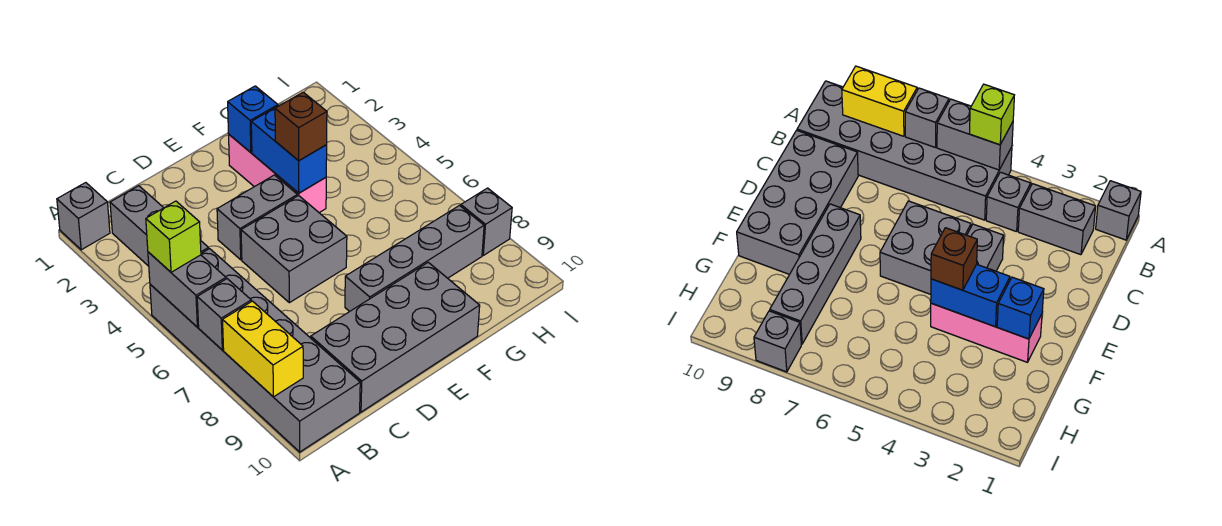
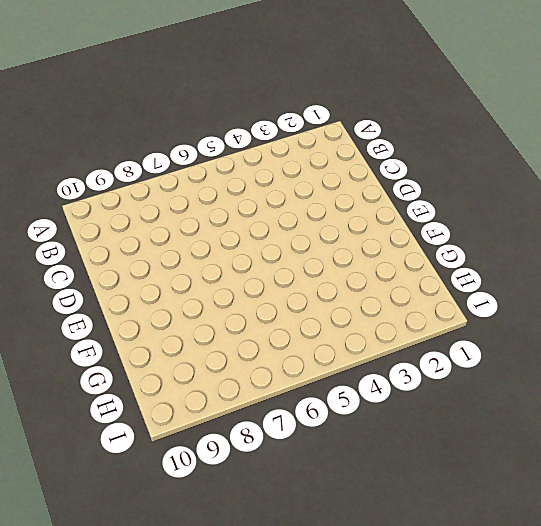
none -> grey 1x1 brick [57,183,110,250]
none -> grey 2x6 brick [150,249,360,452]
none -> grey 1x2 brick [110,186,163,266]

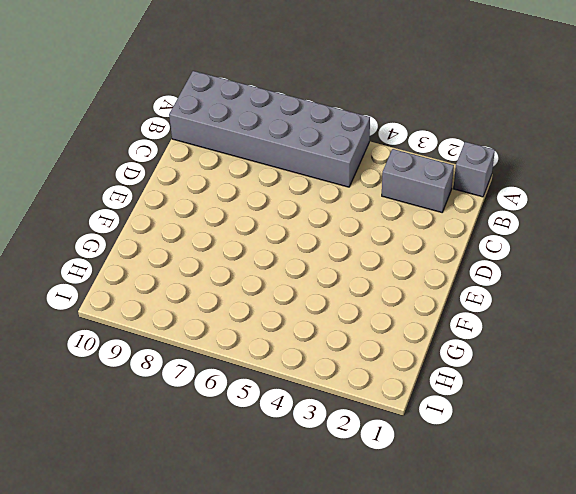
none -> grey 1x1 brick [986,172,1031,232]
none -> grey 2x4 brick [311,262,480,412]
none -> grey 1x2 brick [217,175,297,260]

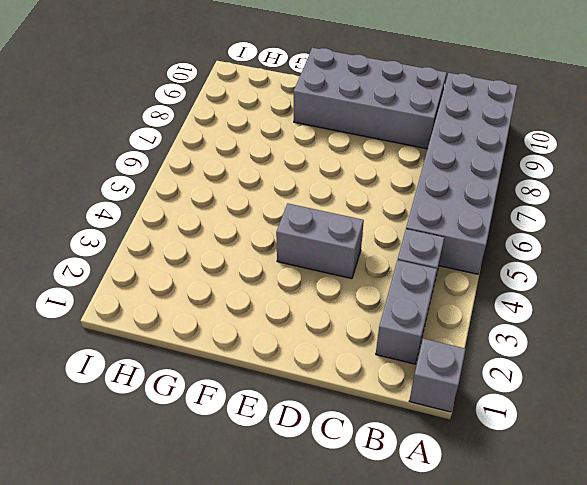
none -> grey 2x2 brick [241,196,347,303]
none -> grey 1x4 brick [345,206,484,311]
none -> pink 1x3 brick [229,135,326,213]

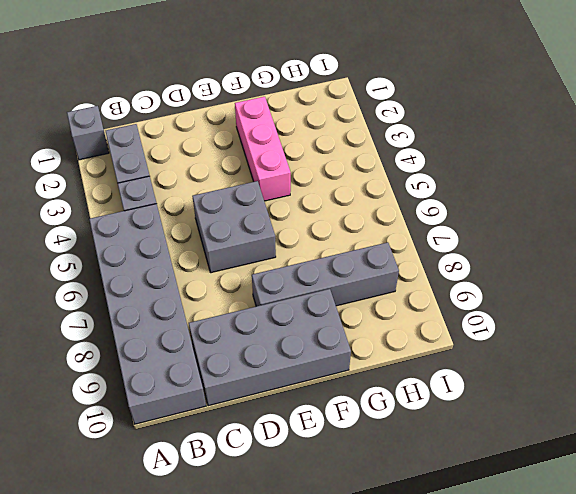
none -> grey 1x2 brick [217,175,297,260]
none -> grey 1x1 brick [461,188,512,255]
none -> grey 1x2 brick [148,252,226,327]

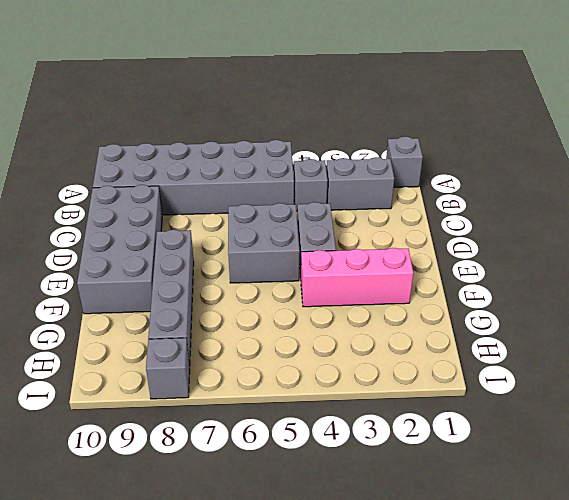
none -> grey 1x2 brick [148,252,226,327]
none -> grey 1x1 brick [197,279,251,350]
none -> yellow 1x2 brick [223,301,303,397]

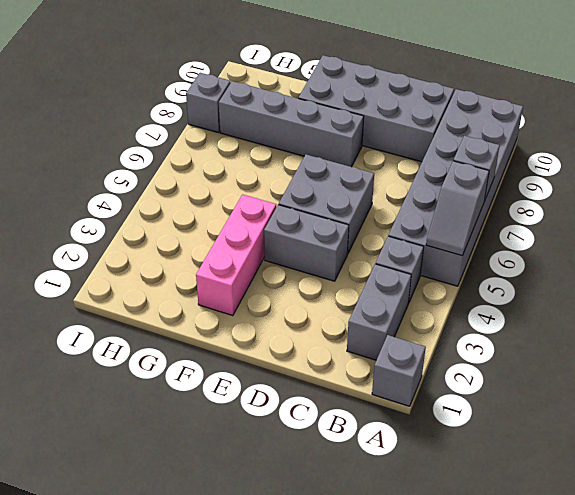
grey 1x2 slope [426,161,489,256] -> grey 1x2 brick [148,252,226,327]
none -> yellow 1x2 brick [223,301,303,397]
none -> blue 1x1 brick [228,86,278,152]
none -> blue 1x2 brick [251,106,327,193]

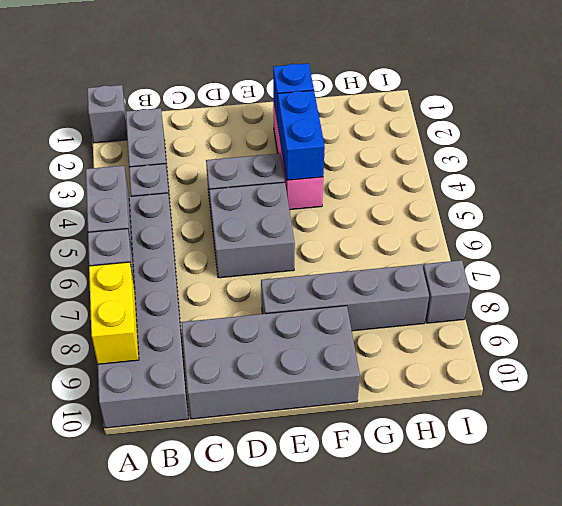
none -> lime 1x1 brick [146,201,201,272]
none -> brown 1x1 brick [275,92,327,161]

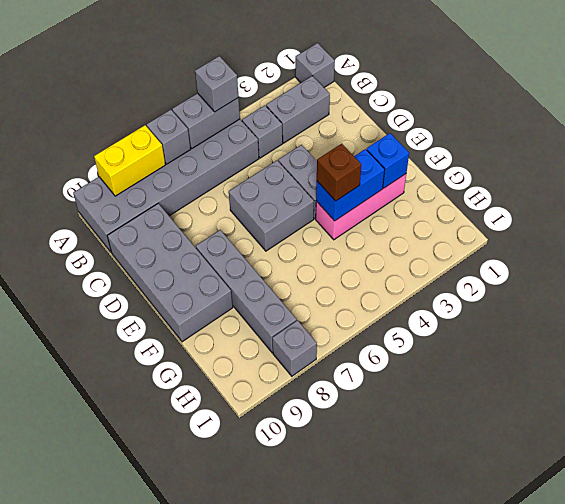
grey 1x1 brick [195,56,238,112] -> lime 1x1 brick [146,201,201,272]

